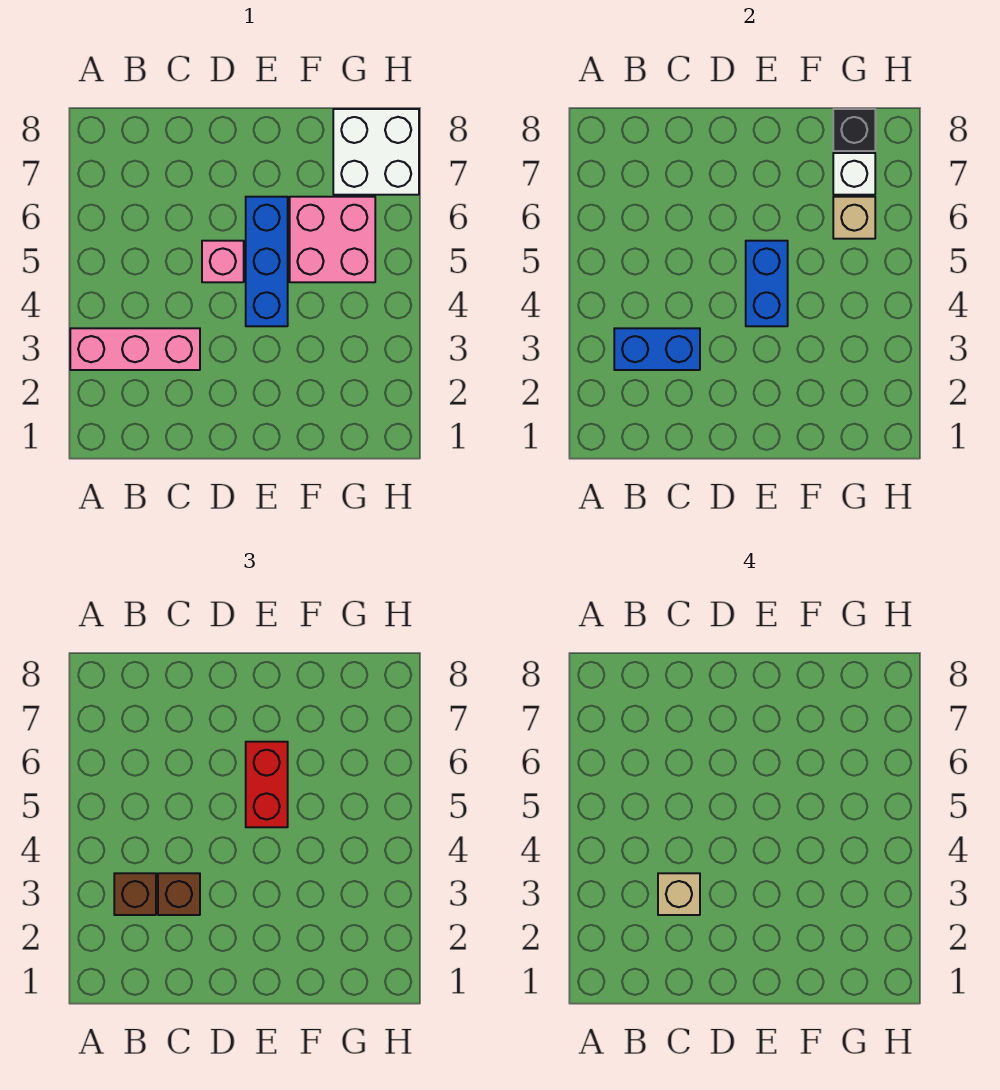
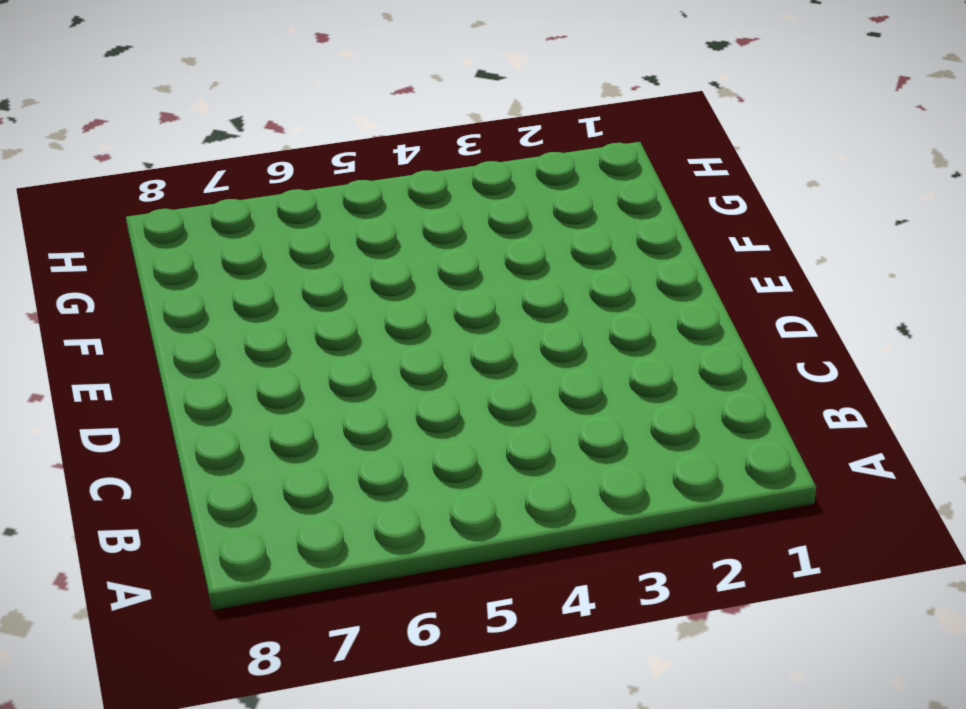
none -> pink 1x3 brick [70,328,200,370]
none -> pink 1x1 brick [202,241,244,282]
none -> blue 1x3 brick [246,197,288,326]

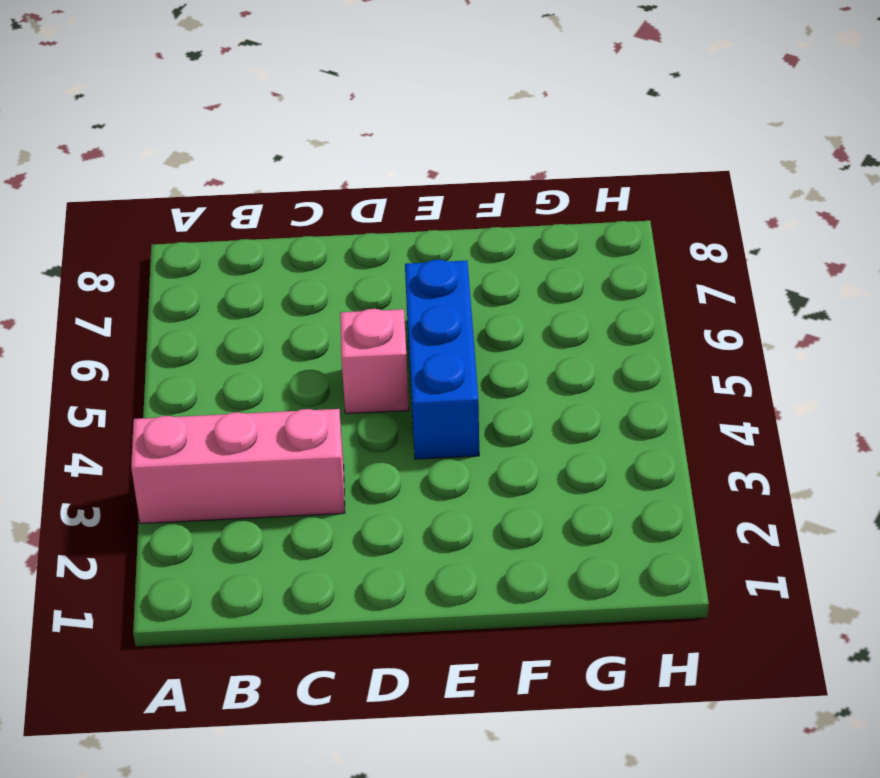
none -> pink 2x2 brick [290,197,375,282]
none -> white 2x2 brick [333,109,419,195]
none -> blue 1x2 brick [614,328,700,370]

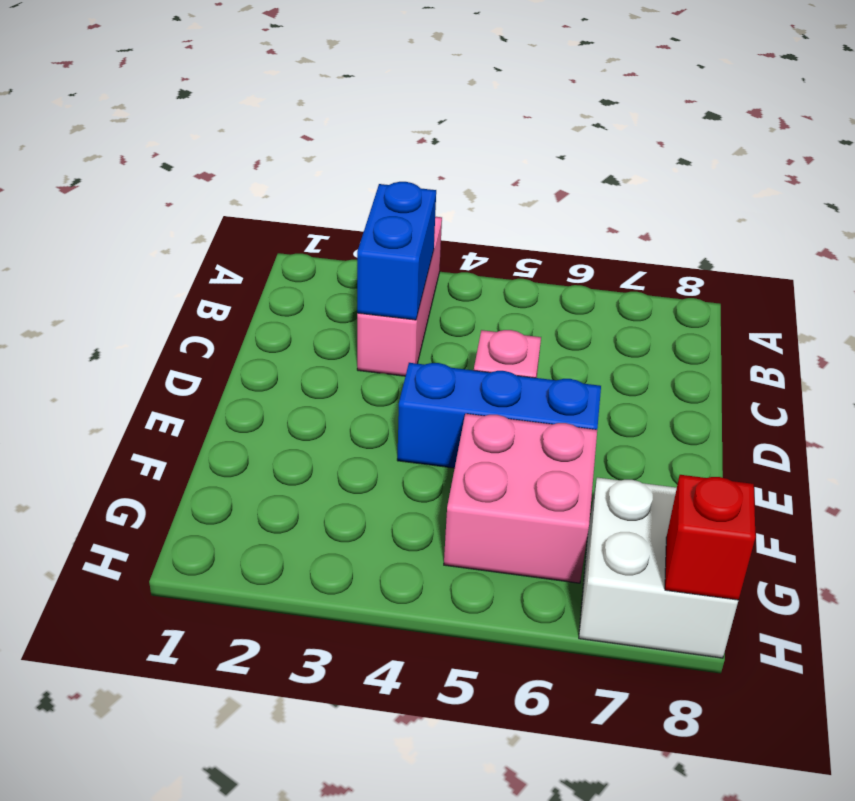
red 1x1 brick [665,475,756,600] -> none
none -> blue 1x2 brick [746,241,788,326]
none -> tan 1x1 brick [833,197,875,239]
none -> white 1x1 brick [833,153,875,195]

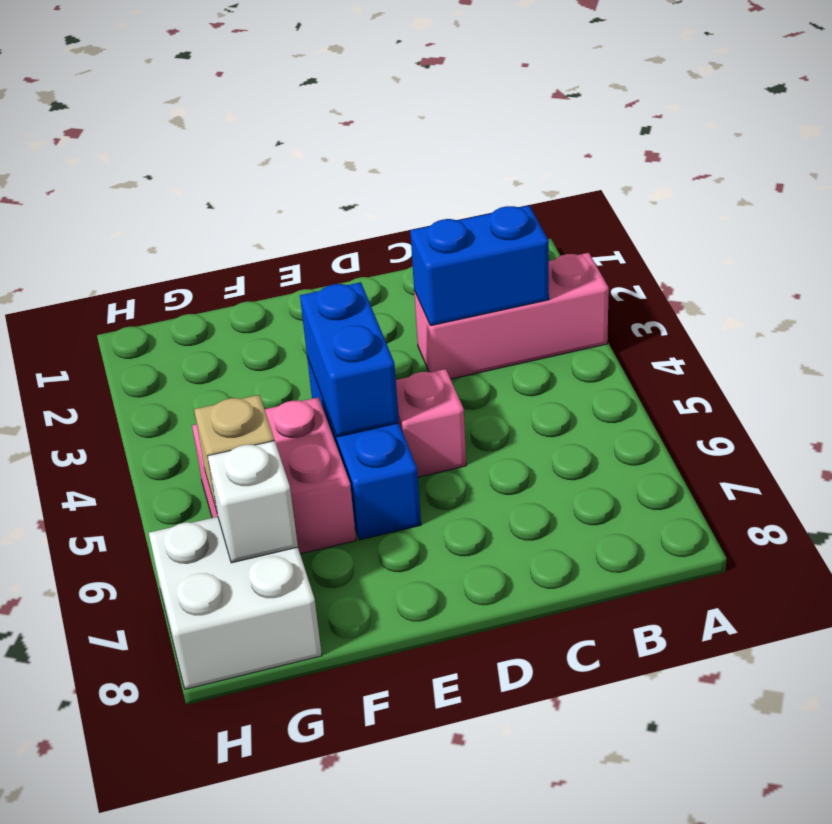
none -> black 1x1 brick [833,109,875,151]
none -> brown 1x1 brick [114,873,156,915]
none -> brown 1x1 brick [158,873,200,915]

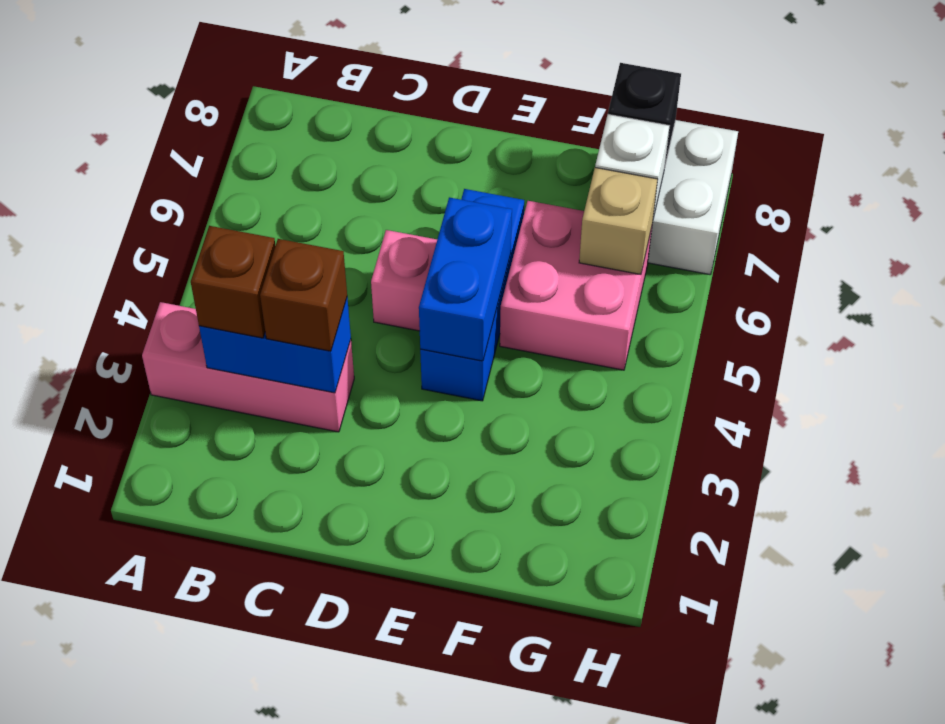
none -> red 1x2 brick [246,742,288,827]
none -> tan 1x1 brick [658,873,700,915]

